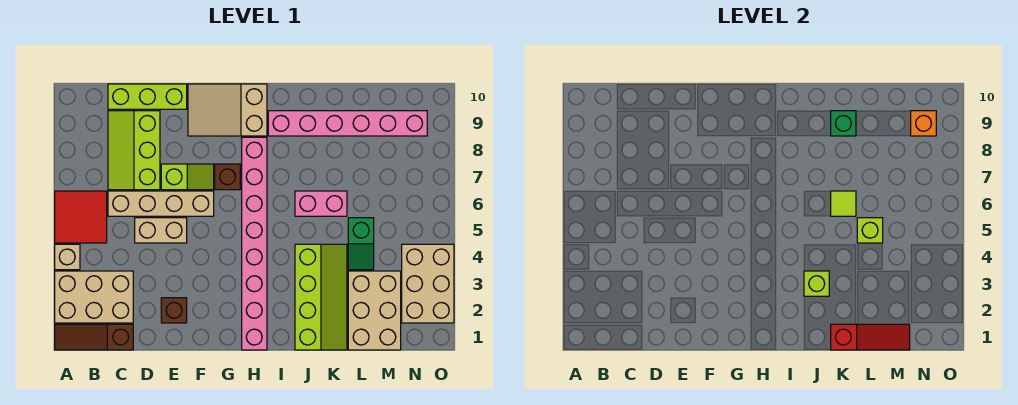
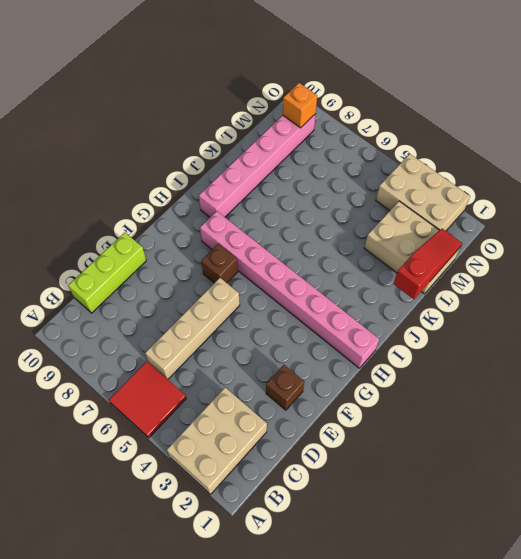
none -> brown 1x3 slope [55,324,133,350]
none -> tan 1x1 brick [55,244,80,270]
none -> lime 2x3 slope [108,111,160,190]

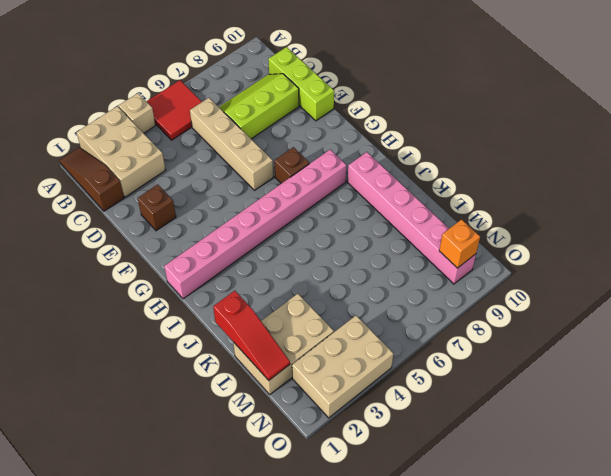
none -> tan 1x2 brick [135,218,187,243]
none -> lime 1x2 slope [161,164,214,190]
none -> tan 2x3 slope [188,84,267,136]

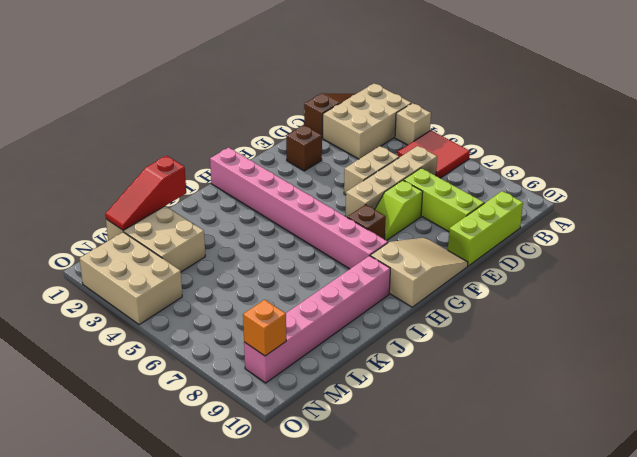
none -> lime 2x4 slope [295,244,347,350]
none -> pink 1x2 brick [295,191,347,216]
none -> green 1x2 slope [348,218,374,270]

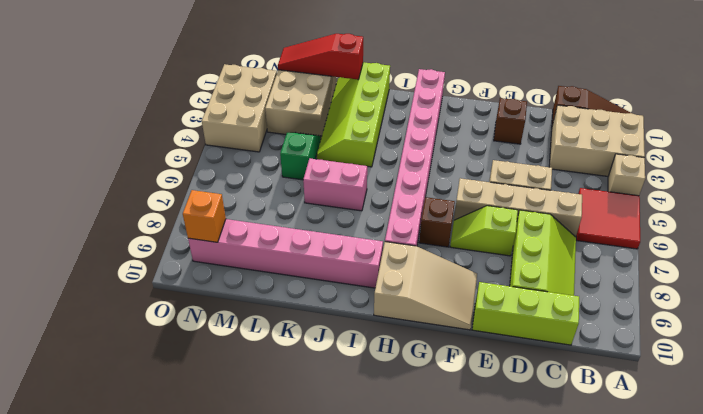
none -> lime 1x1 brick [804,271,829,296]
none -> lime 1x1 tile [831,191,856,216]
none -> green 1x1 brick [831,111,856,136]

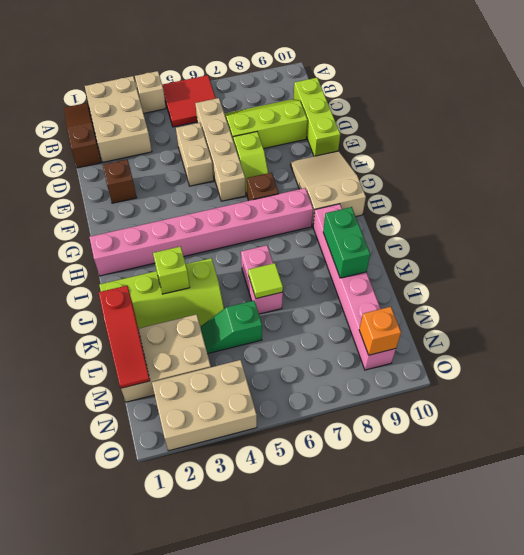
green 1x2 brick [323,207,370,278] -> green 1x1 brick [831,111,856,136]
none -> lime 1x1 brick [857,218,883,243]

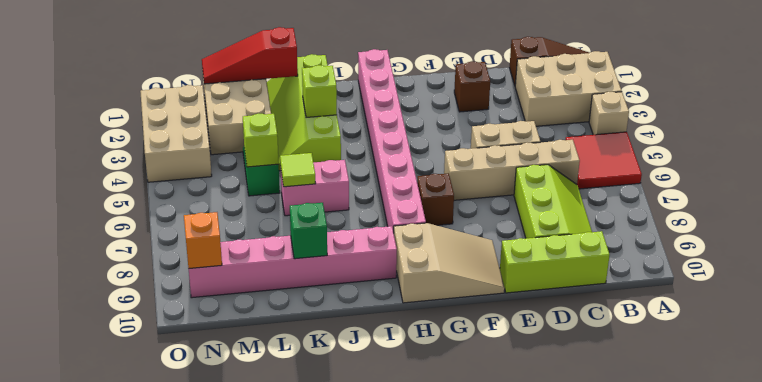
none -> lime 1x2 slope [161,164,214,190]

